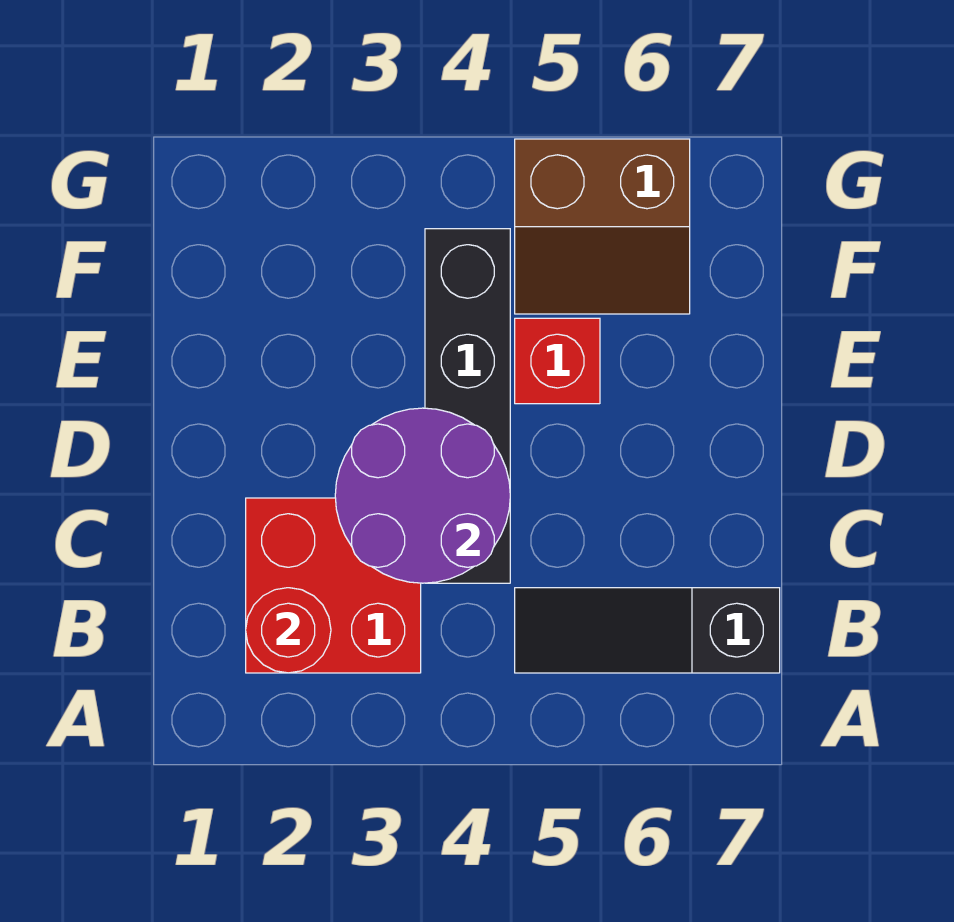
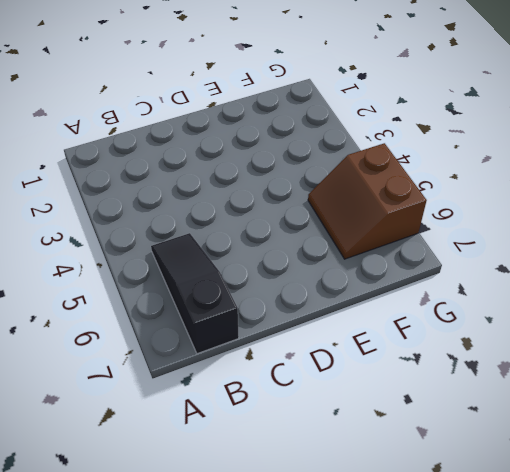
none -> red 2x2 brick [246,498,421,673]
none -> black 1x4 brick [425,229,510,583]

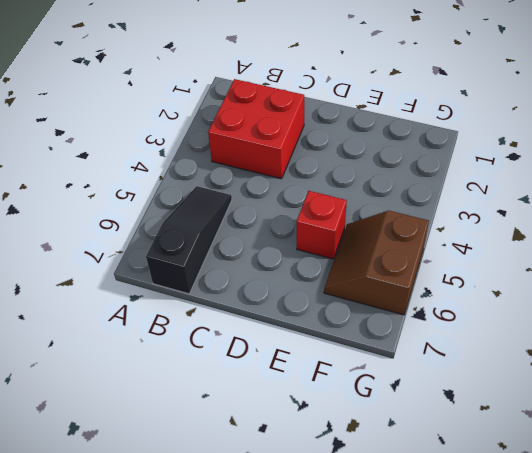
none -> black 1x4 brick [425,229,510,583]
none -> red 1x1 round brick [246,588,331,673]

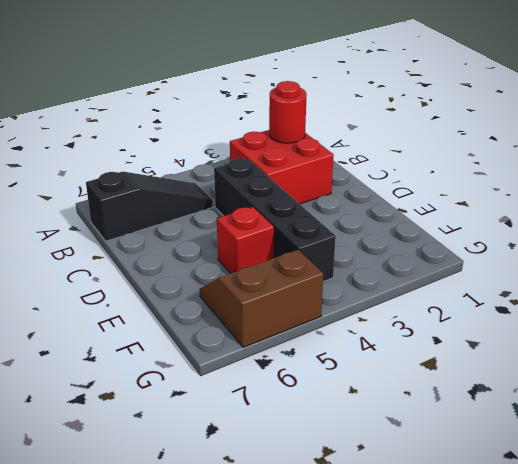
none -> purple 2x2 round brick [335,408,510,583]

